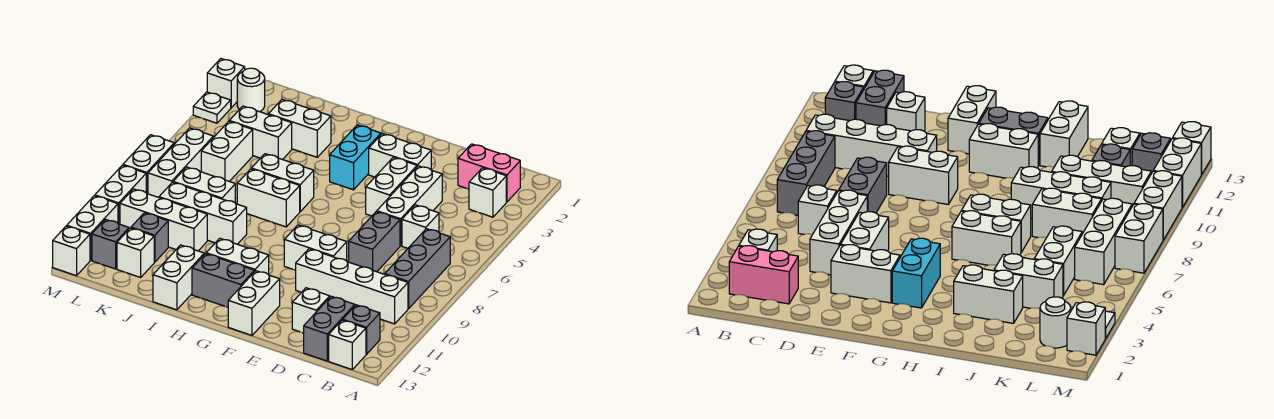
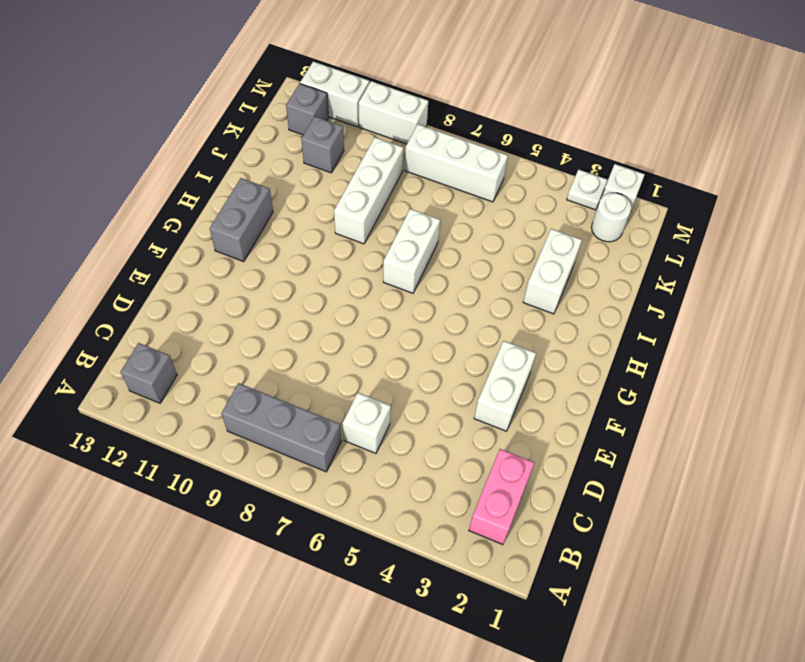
none -> white 1x1 brick [469,168,506,217]
none -> white 1x4 brick [296,249,408,324]
none -> white 1x1 brick [329,320,366,369]
none -> grey 1x2 brick [304,296,355,361]

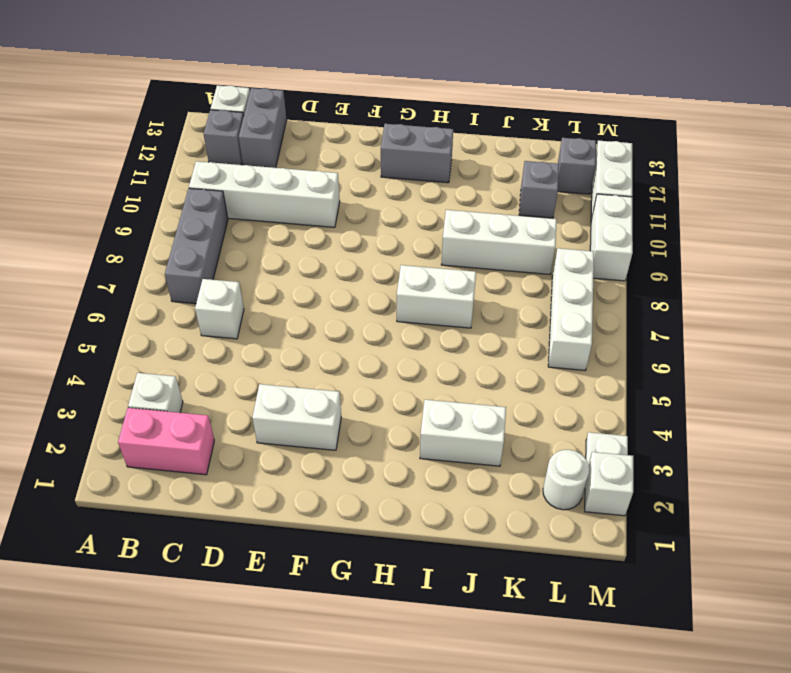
none -> white 1x3 brick [377,166,442,246]
none -> grey 1x2 brick [349,212,400,272]
none -> white 1x1 brick [292,288,330,333]
none -> white 1x2 brick [366,157,417,216]

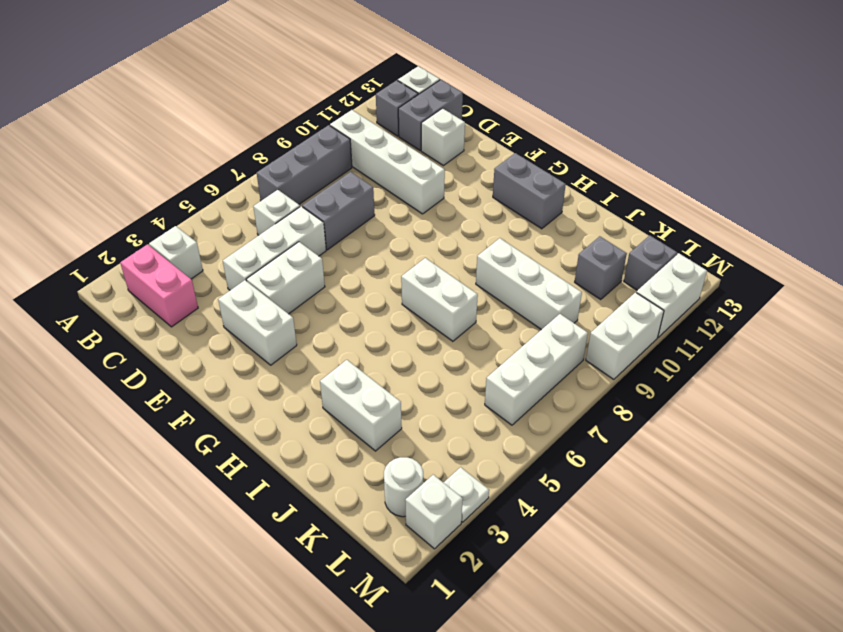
none -> white 1x2 brick [284,225,347,270]
none -> white 1x2 brick [228,271,280,335]
none -> cyan 1x2 brick [330,125,381,190]
none -> white 1x2 brick [206,238,269,275]

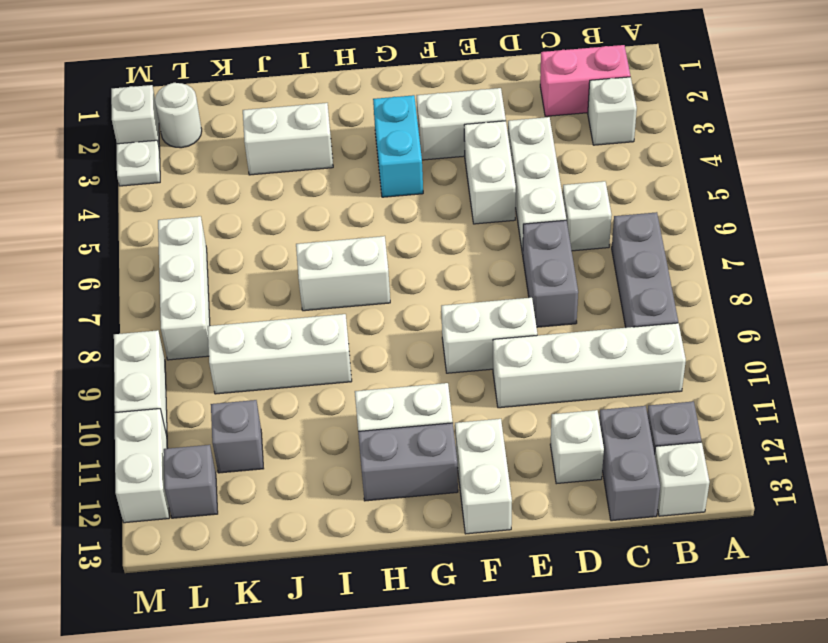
none -> white 1x2 brick [251,154,314,211]
none -> white 1x2 brick [153,245,204,310]
none -> white 1x2 brick [230,106,292,160]
none -> white 1x2 brick [173,167,235,203]

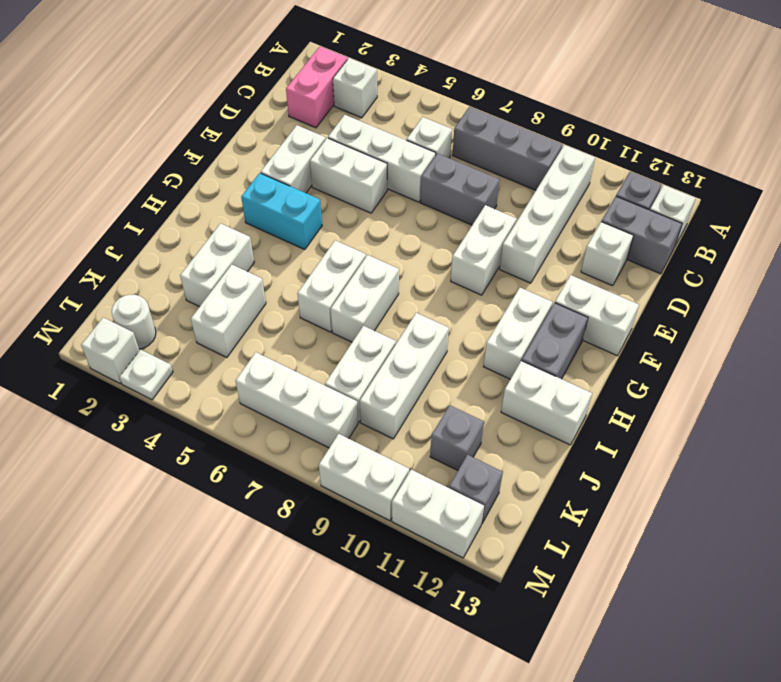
none -> white 1x3 brick [120,189,207,251]
none -> white 1x2 brick [201,121,253,181]
none -> white 1x1 brick [117,228,154,277]
none -> white 1x2 brick [123,135,174,194]

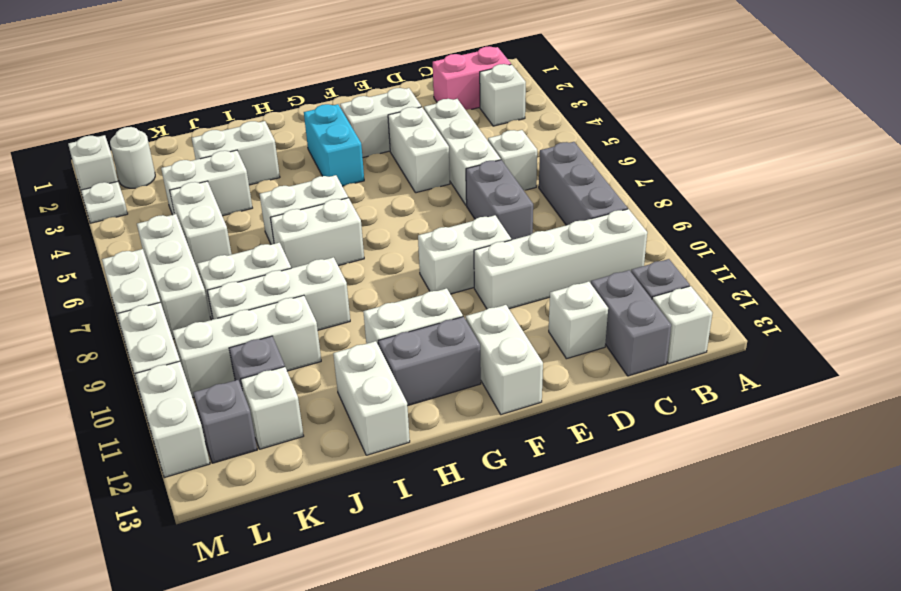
none -> white 1x1 brick [53,226,90,276]

